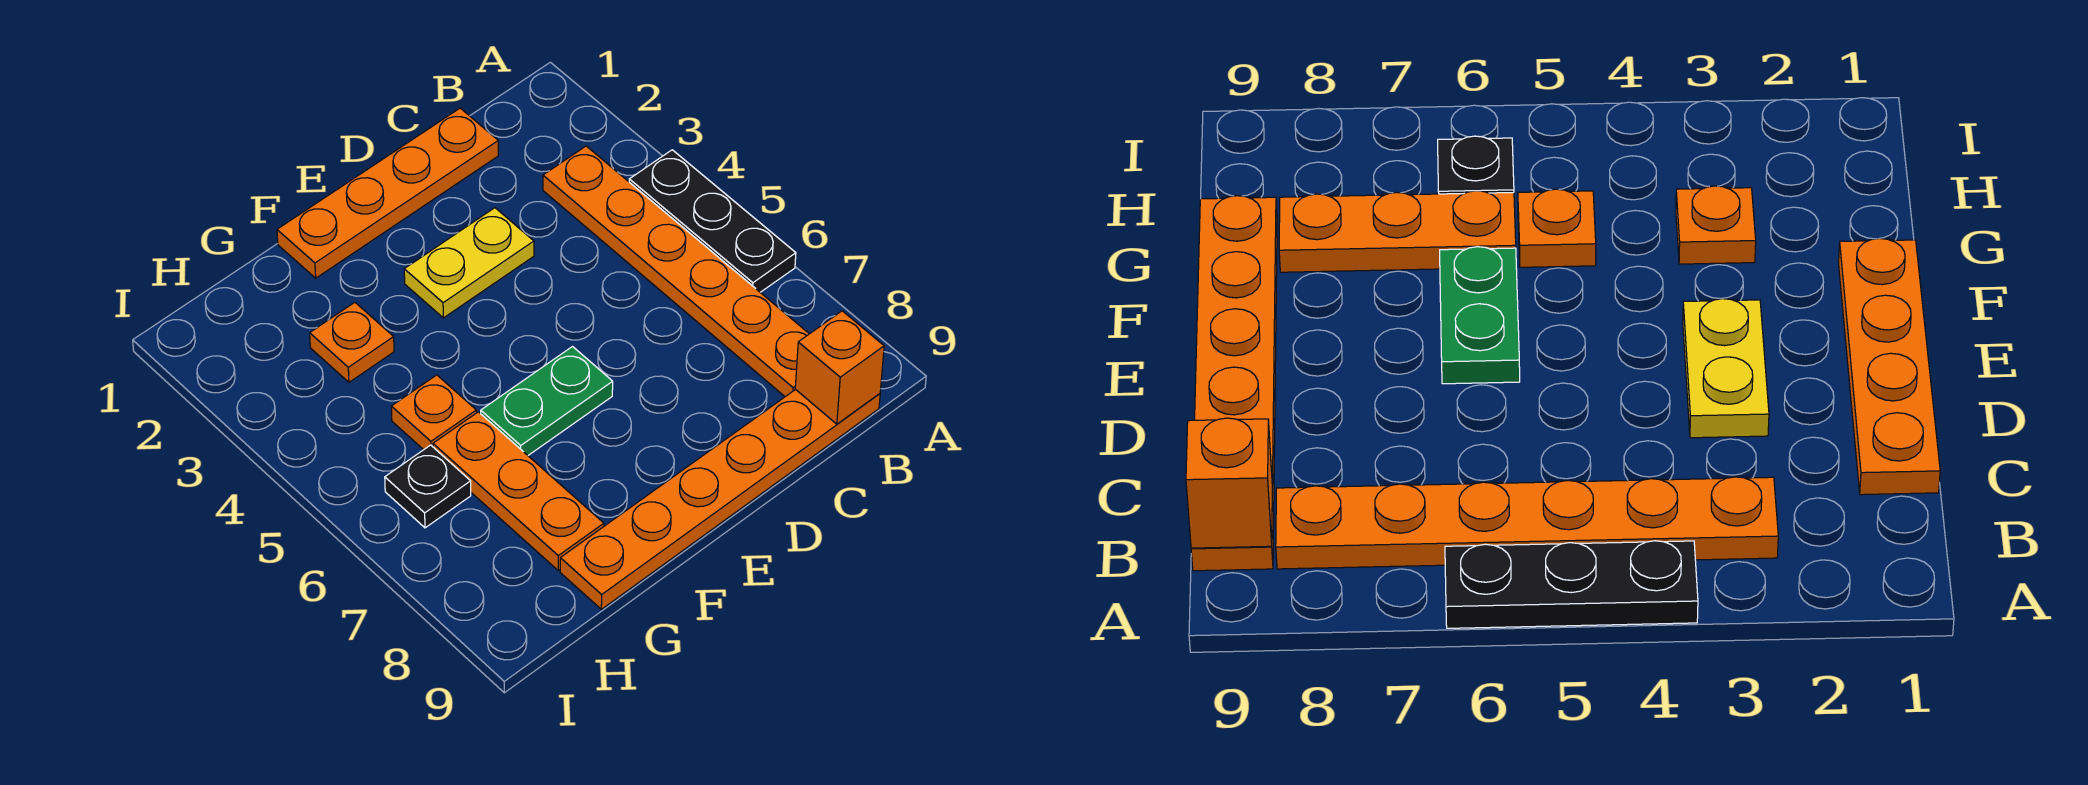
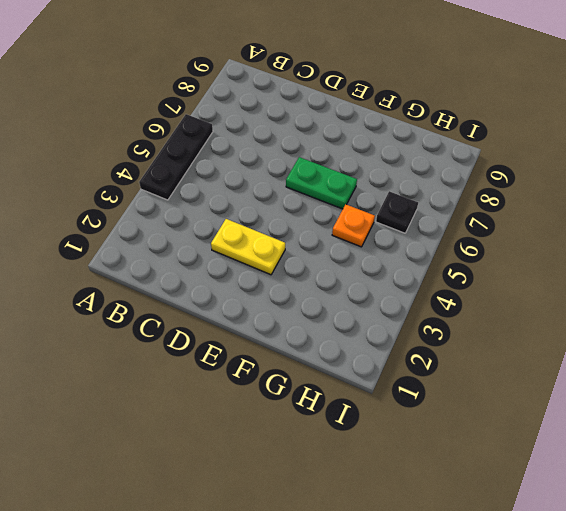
none -> orange 1x6 plate [543,146,809,397]
none -> orange 1x6 plate [560,389,880,609]

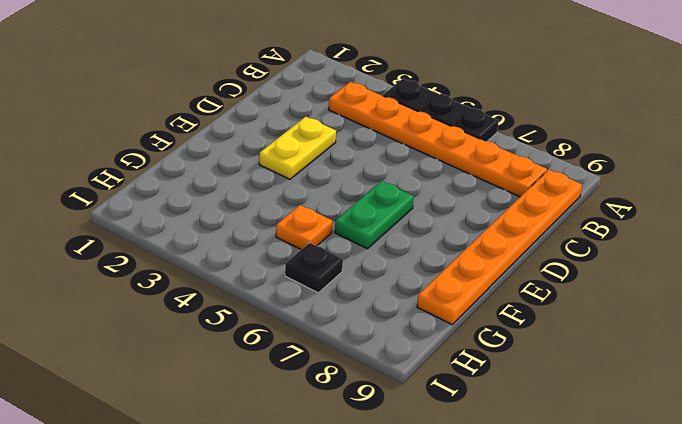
none -> orange 1x4 plate [277,108,498,278]
none -> orange 1x1 plate [310,302,394,382]

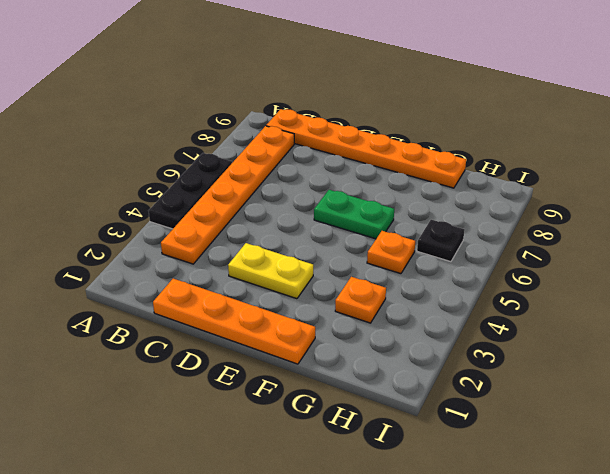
none -> orange 1x3 plate [433,412,604,570]
none -> orange 1x1 brick [795,311,884,424]

